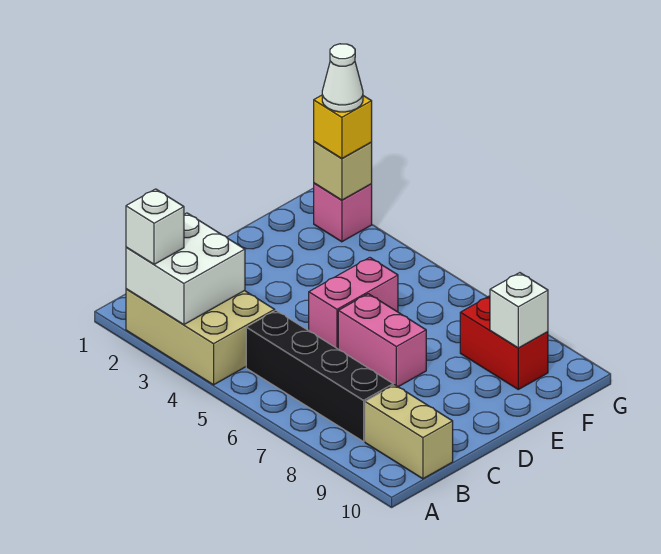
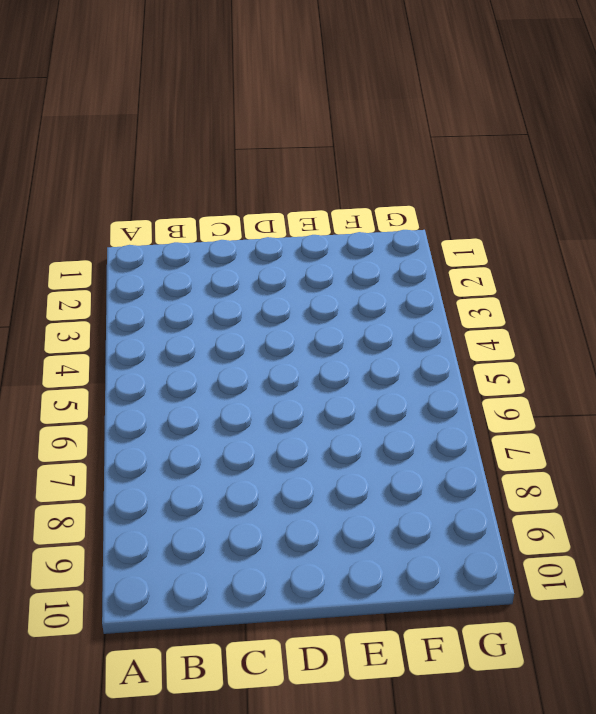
none -> tan 2x3 brick [126,289,275,385]
none -> black 1x4 brick [246,311,393,442]
none -> tan 1x2 brick [365,385,453,479]

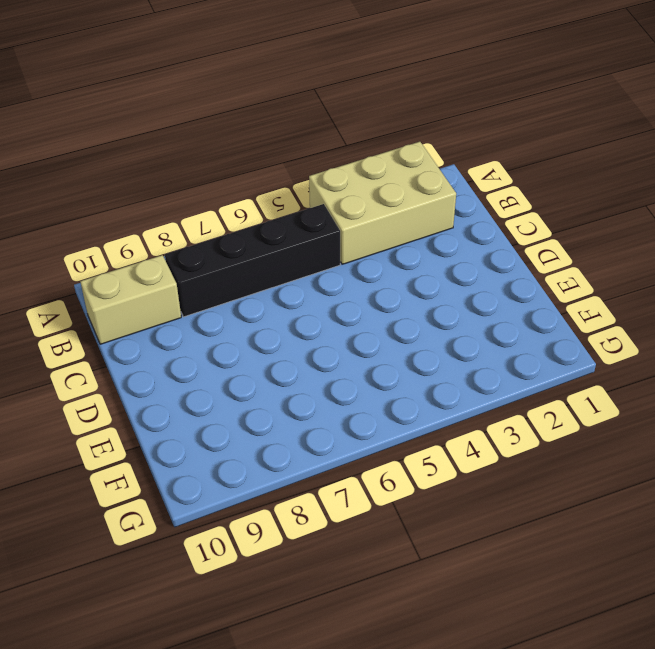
none -> pink 1x2 brick [309,258,398,349]
none -> pink 1x2 brick [338,294,426,387]
none -> red 1x2 brick [460,296,548,389]

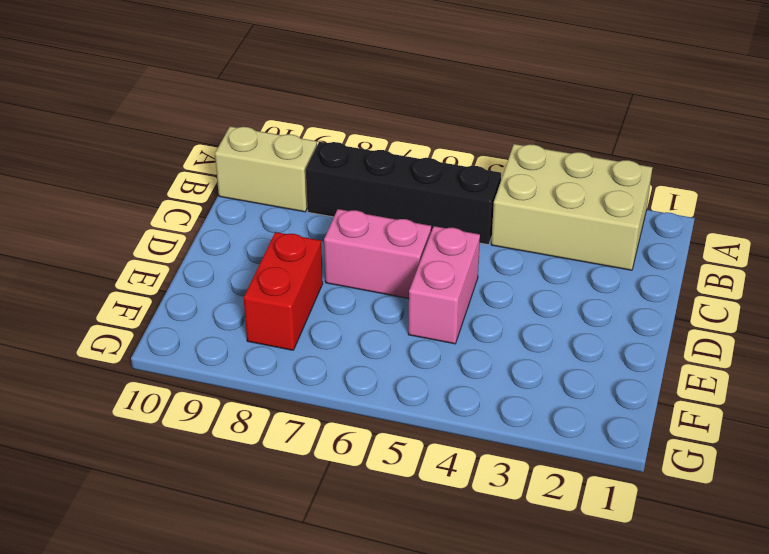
red 1x2 brick [244,232,323,350] -> red 1x2 brick turned to [460,296,548,389]
none -> pink 1x1 brick [314,183,372,242]
none -> white 2x2 brick [126,213,245,325]
none -> white 1x1 brick [490,273,548,348]

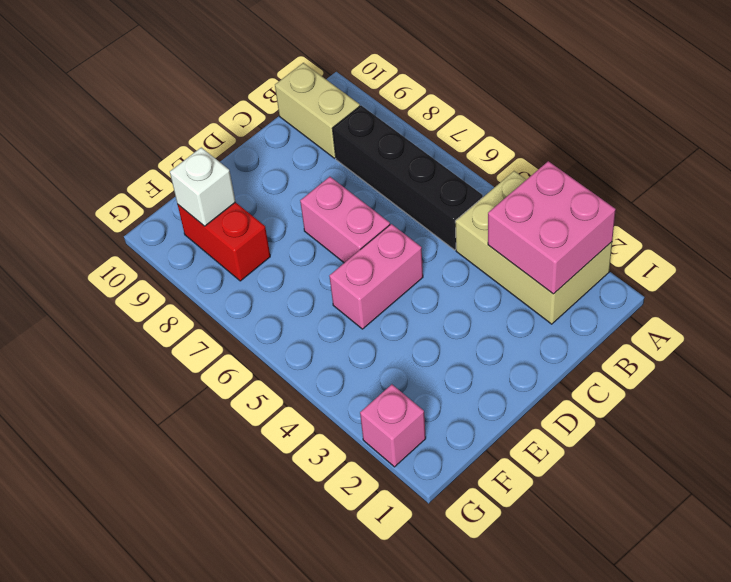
pink 2x2 brick [488,161,616,294] -> white 2x2 brick [126,213,245,325]
none -> tan 1x1 brick [314,142,372,200]
none -> white 1x1 brick [126,189,184,264]
none -> yellow 1x1 brick [314,95,372,158]

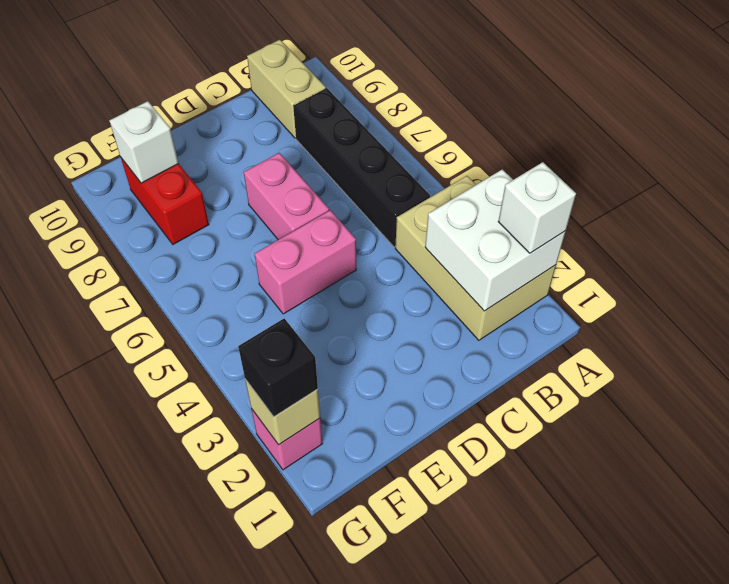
black 1x1 brick [238,318,318,417] -> yellow 1x1 brick [314,95,372,158]
none -> white 1x1 cone [322,44,363,112]

